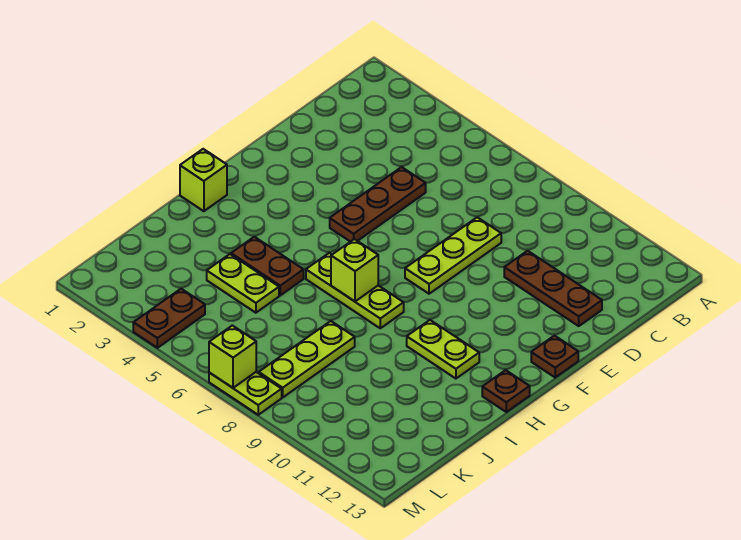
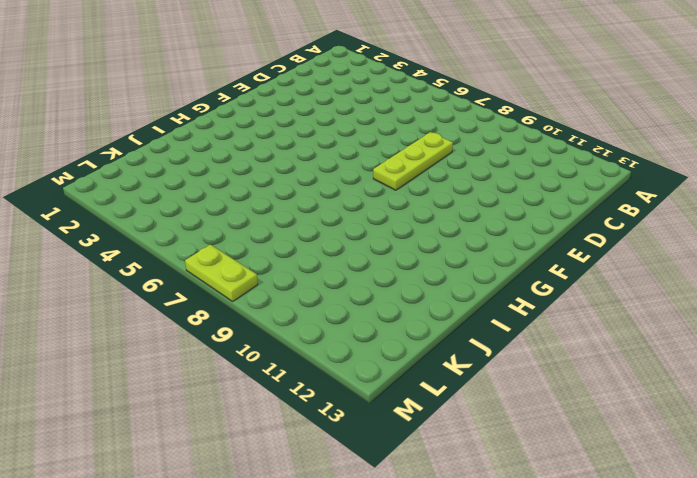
none -> brown 1x3 plate [330,167,426,242]
none -> brown 1x3 plate [504,251,602,326]
none -> brown 1x1 plate [531,336,578,377]

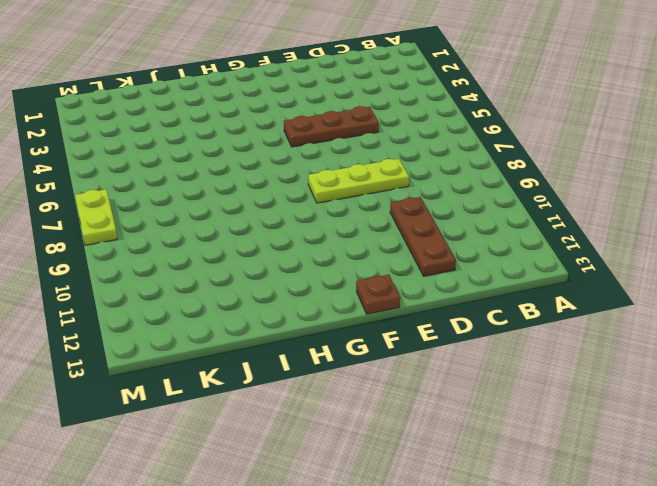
none -> lime 1x1 brick [180,149,227,211]
none -> lime 1x3 plate [306,253,404,328]
none -> lime 1x2 plate [407,320,479,379]

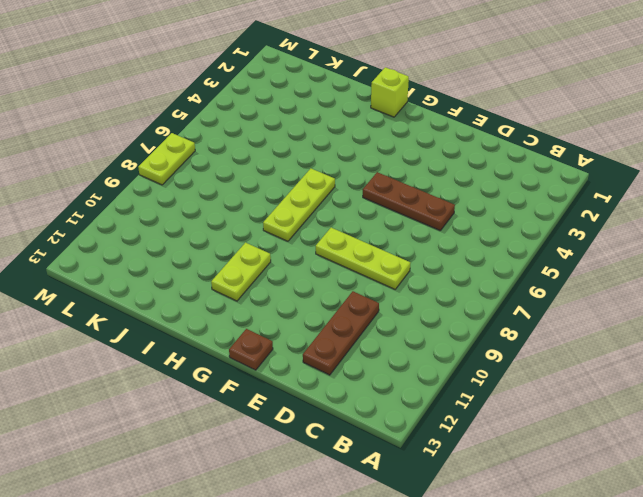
none -> brown 1x1 plate [482,370,530,412]
none -> brown 1x2 plate [231,237,304,295]
none -> lime 1x2 plate [207,254,279,313]

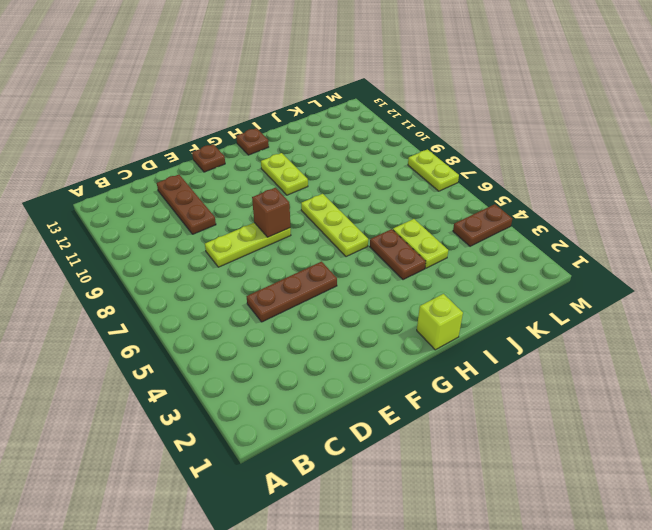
brown 1x1 brick [252,188,290,237] -> none
none -> lime 1x3 plate [259,321,355,397]
none -> lime 1x1 brick [331,239,378,301]
none -> lime 1x1 brick [209,325,256,388]

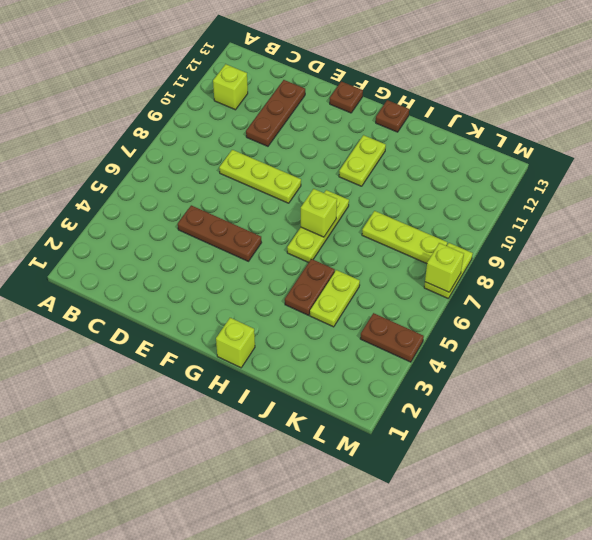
lime 1x1 brick [213,64,248,110] -> none

